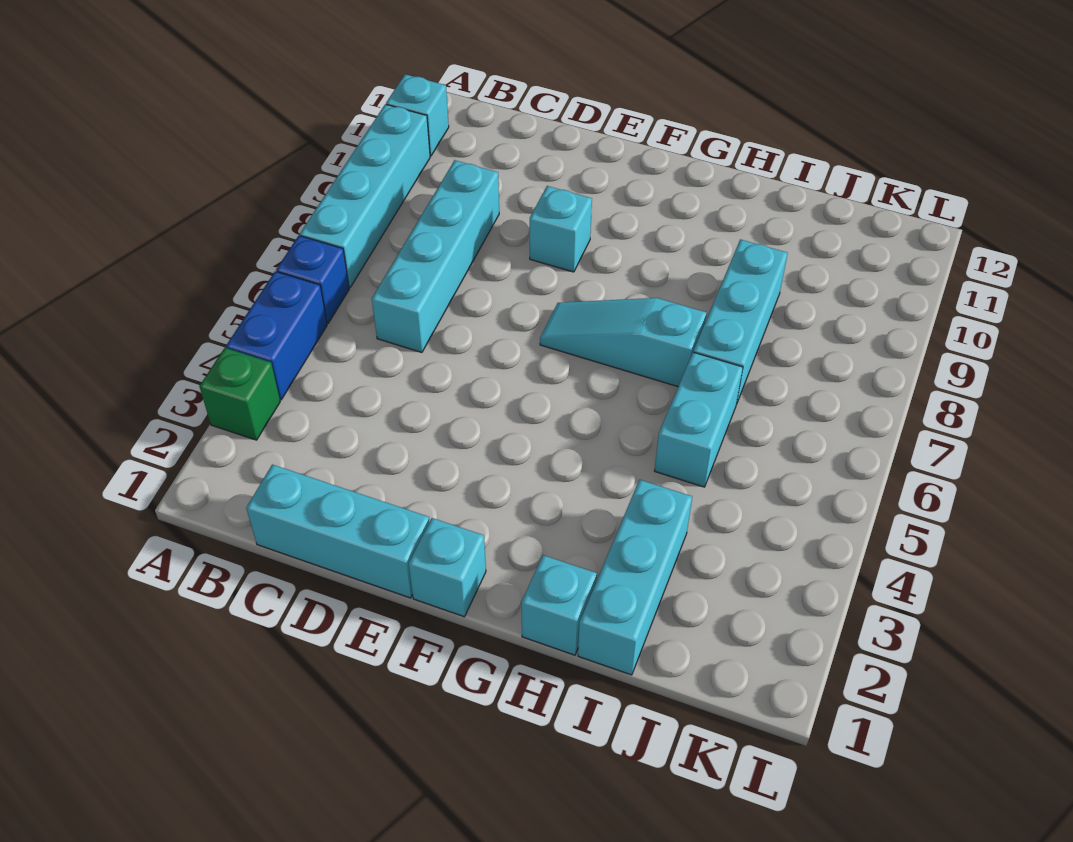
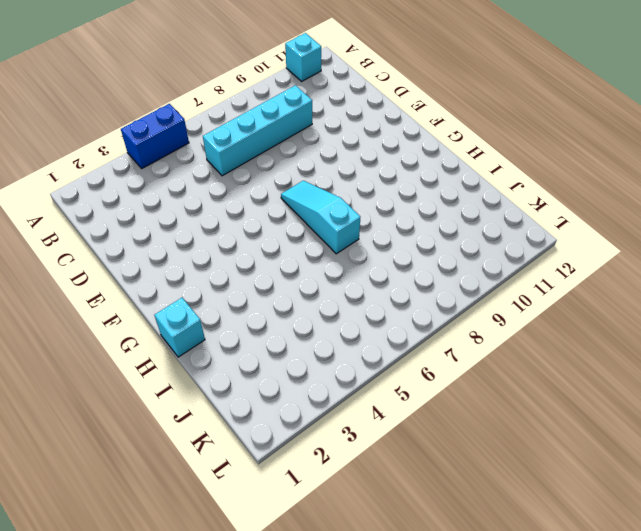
none -> green 1x1 brick [199,348,280,440]
none -> blue 1x1 brick [276,236,349,323]
none -> cyan 1x4 brick [300,104,430,287]

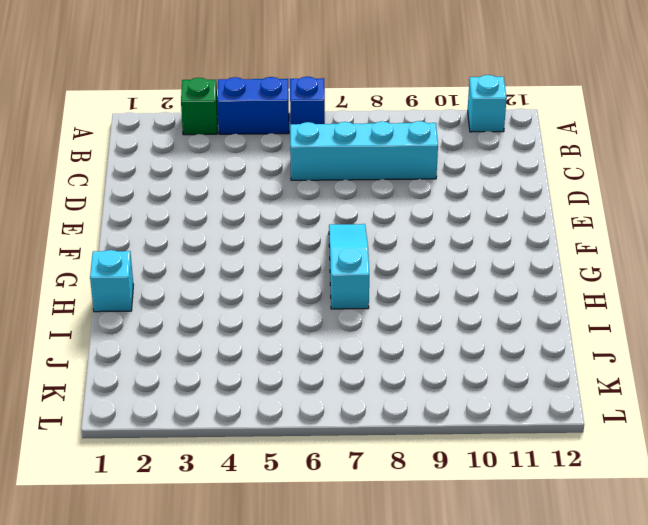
none -> cyan 1x4 brick [300,104,430,287]
none -> cyan 1x3 brick [246,465,430,598]
none -> cyan 1x1 brick [530,186,592,272]

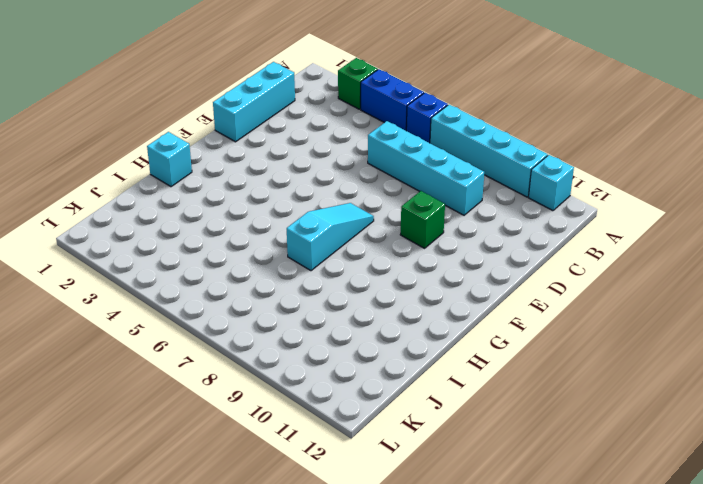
green 1x1 brick [400,191,445,248] -> cyan 1x1 brick [530,186,592,272]
none -> cyan 1x1 brick [409,518,486,617]
none -> cyan 1x3 brick [578,480,692,675]
none -> cyan 1x2 brick [655,352,743,487]

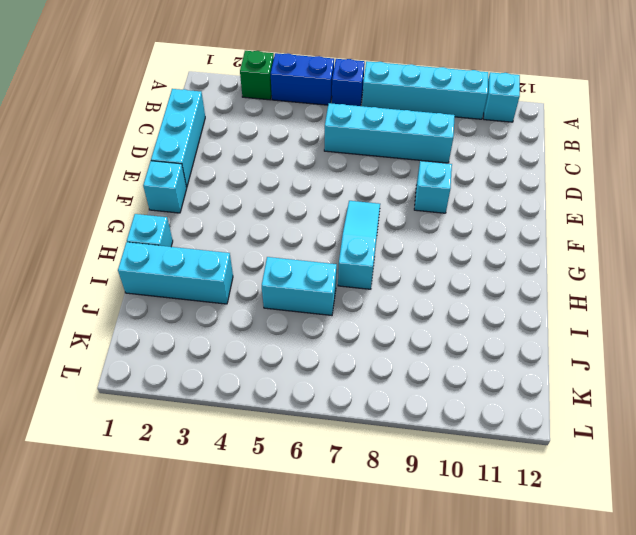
none -> cyan 1x3 brick [693,239,788,404]

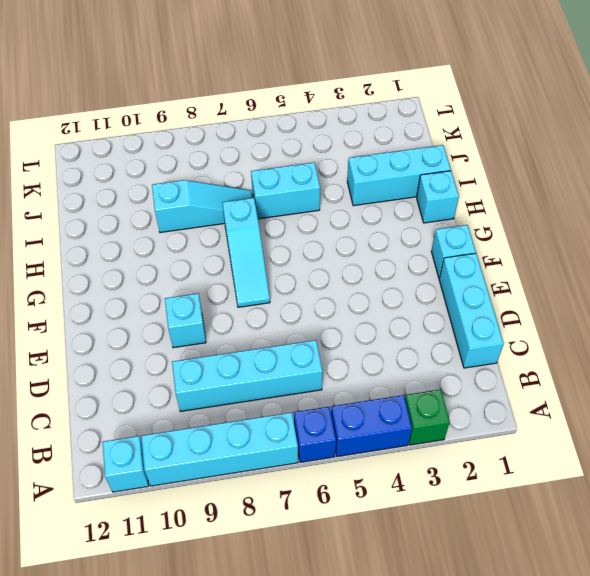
cyan 1x3 slope [152,180,252,233] -> cyan 1x3 brick [693,239,788,404]

